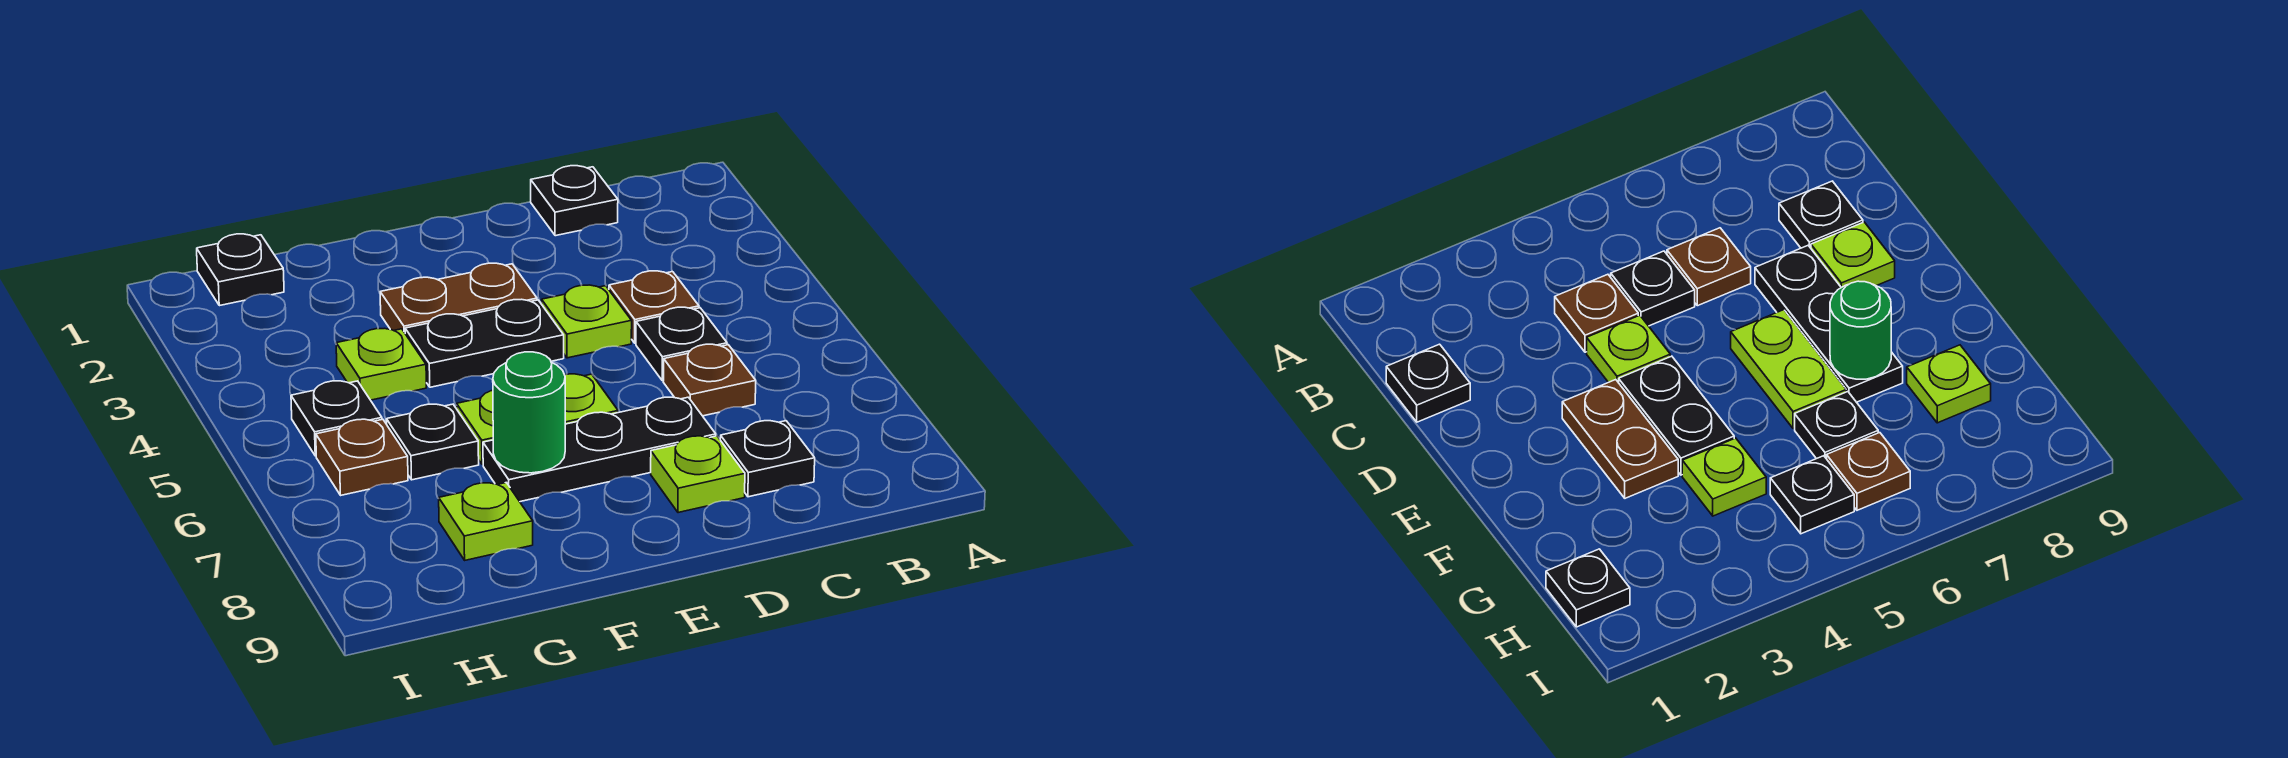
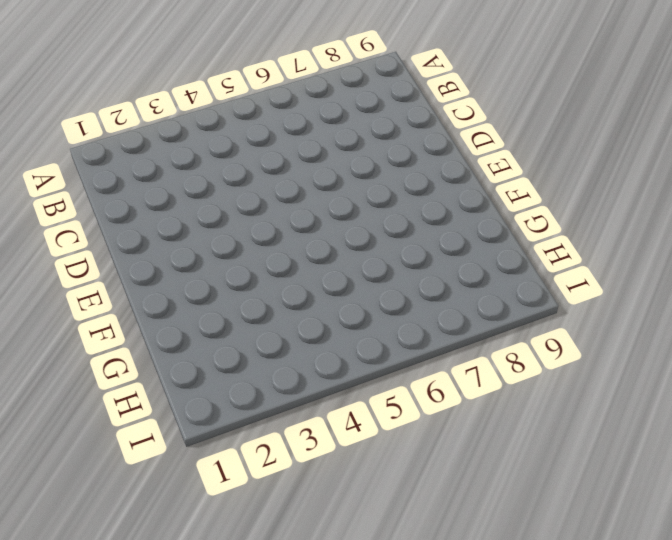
none -> black 1x1 plate [531,166,618,236]
none -> brown 1x1 plate [609,271,699,343]
none -> black 1x1 plate [636,307,727,381]

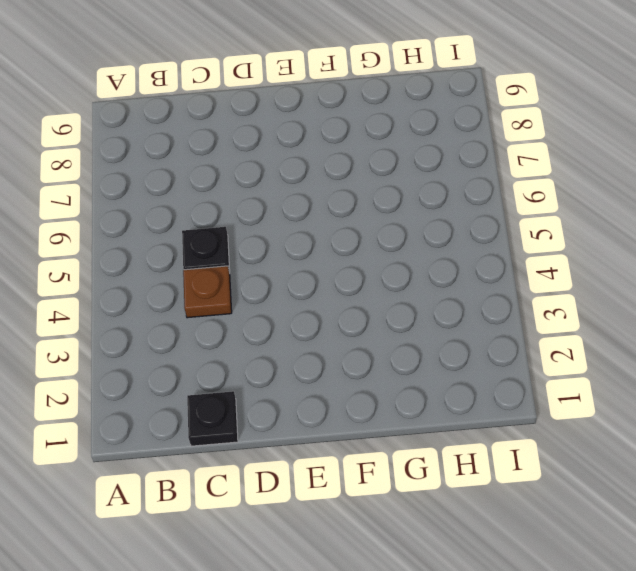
none -> brown 1x1 plate [663,344,756,416]
none -> black 1x1 plate [720,421,815,497]
none -> lime 1x1 plate [542,285,632,358]

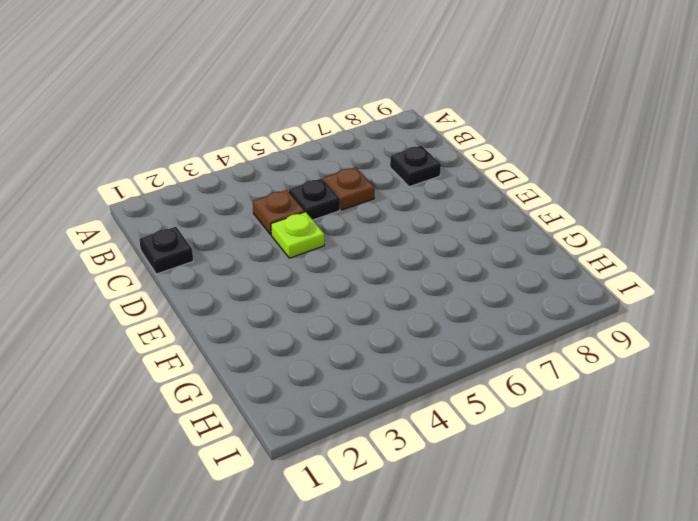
none -> black 1x3 plate [483,397,716,502]
none -> lime 1x1 plate [651,436,745,513]
none -> brown 1x2 plate [380,263,537,333]

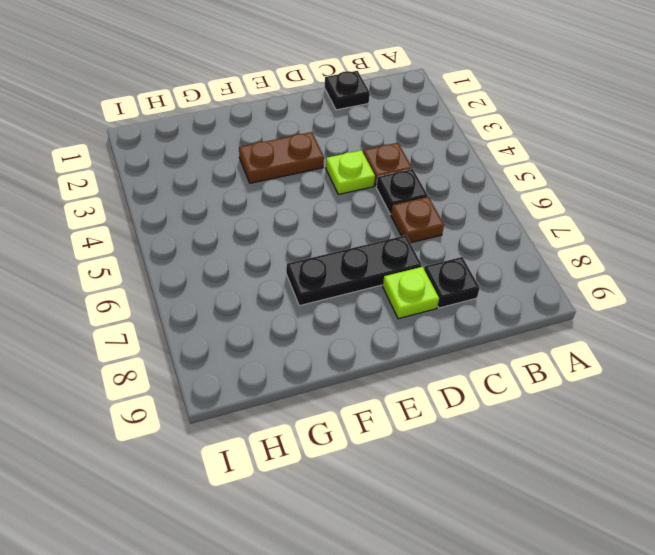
none -> black 1x2 plate [405,299,564,387]
none -> lime 1x2 plate [457,374,618,464]
none -> lime 1x1 plate [336,328,426,400]

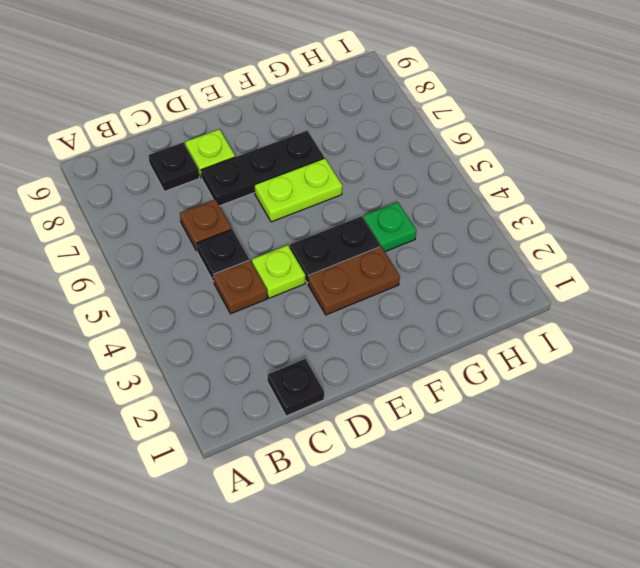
green 1x1 plate [363,202,417,252] -> lime 1x1 plate [336,328,426,400]
none -> black 1x1 plate [386,404,479,480]
none -> lime 1x1 plate [439,483,533,560]
none -> black 1x1 plate [197,234,284,306]

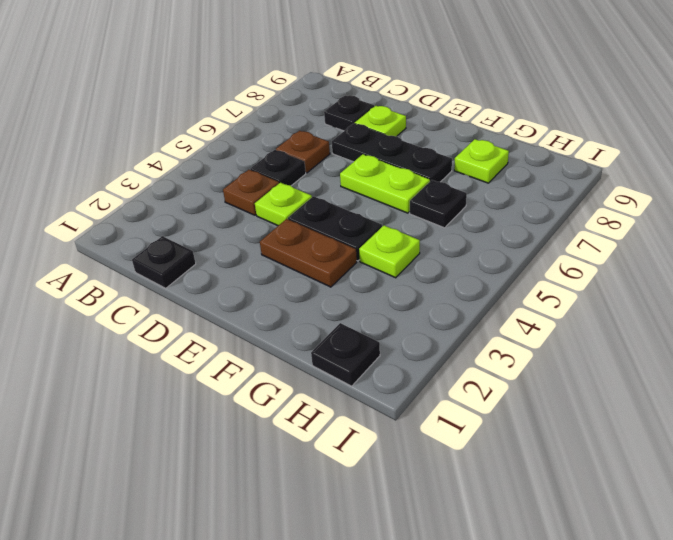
none -> black 1x1 plate [291,381,382,456]
none -> brown 1x1 plate [316,419,408,495]
none -> green 1x1 round brick [493,352,565,473]

